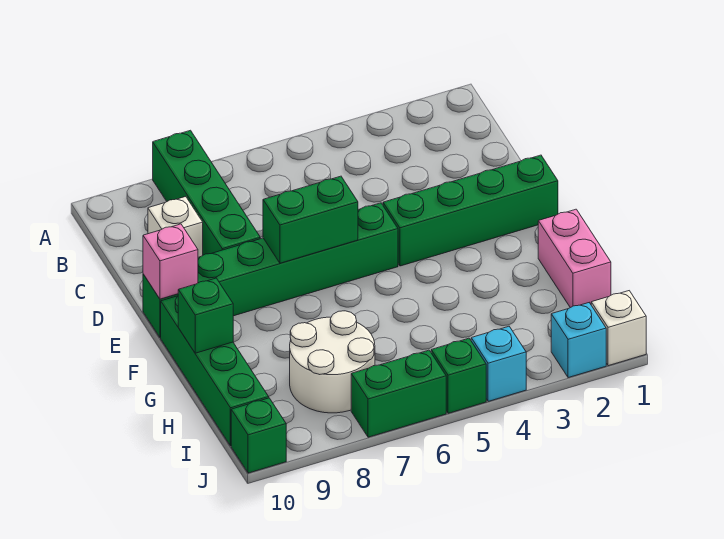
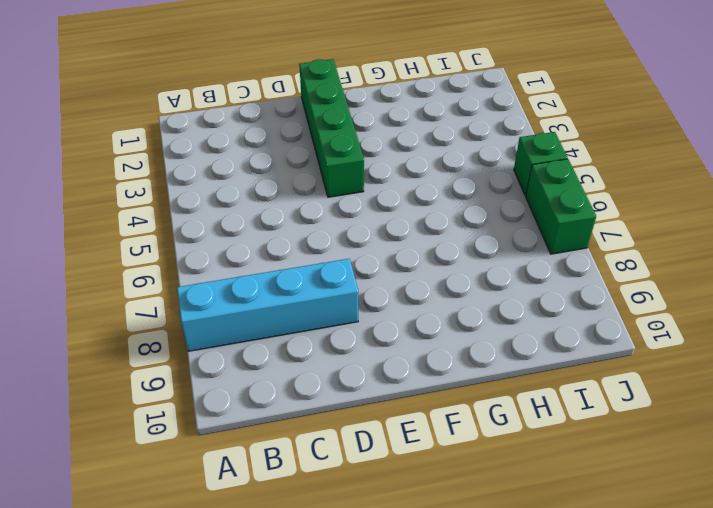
cyan 1x4 brick [177,259,358,351] -> green 1x4 brick [153,130,260,255]
none -> white 1x1 brick [148,197,203,257]
none -> green 1x6 brick [143,203,398,338]
none -> green 1x4 brick [161,296,269,446]

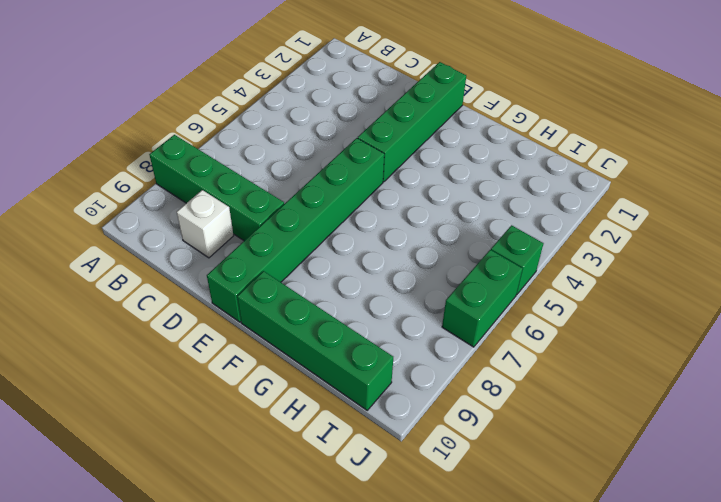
none -> pink 1x2 brick [538,209,611,308]
none -> white 2x2 round brick [290,311,375,413]
none -> white 1x1 brick [591,291,646,366]

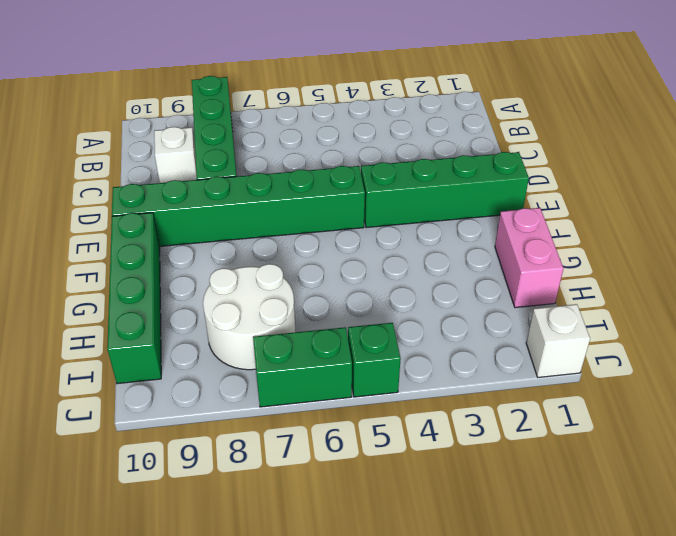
none -> cyan 1x1 brick [551,303,606,378]
none -> cyan 1x1 brick [471,326,526,401]
none -> green 1x1 brick [231,398,286,473]

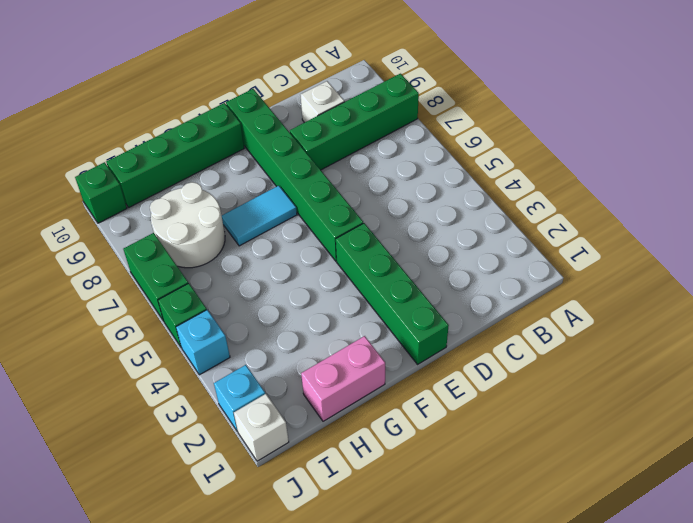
cyan 1x2 tile [222,186,297,246] -> none
none -> green 1x2 brick [263,176,358,263]
none -> pink 1x1 brick [143,224,198,299]
none -> green 1x1 brick [178,278,233,353]

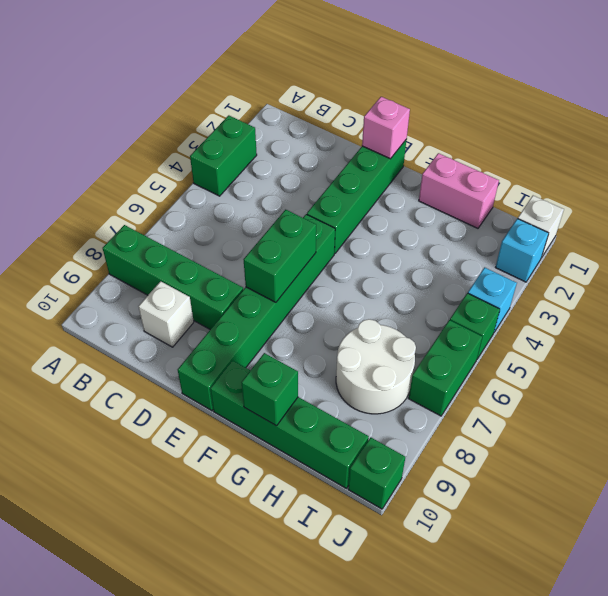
green 1x2 brick [190,115,257,196] -> none
pink 1x1 brick [362,97,410,159] -> pink 1x1 brick moved to [143,224,198,299]

